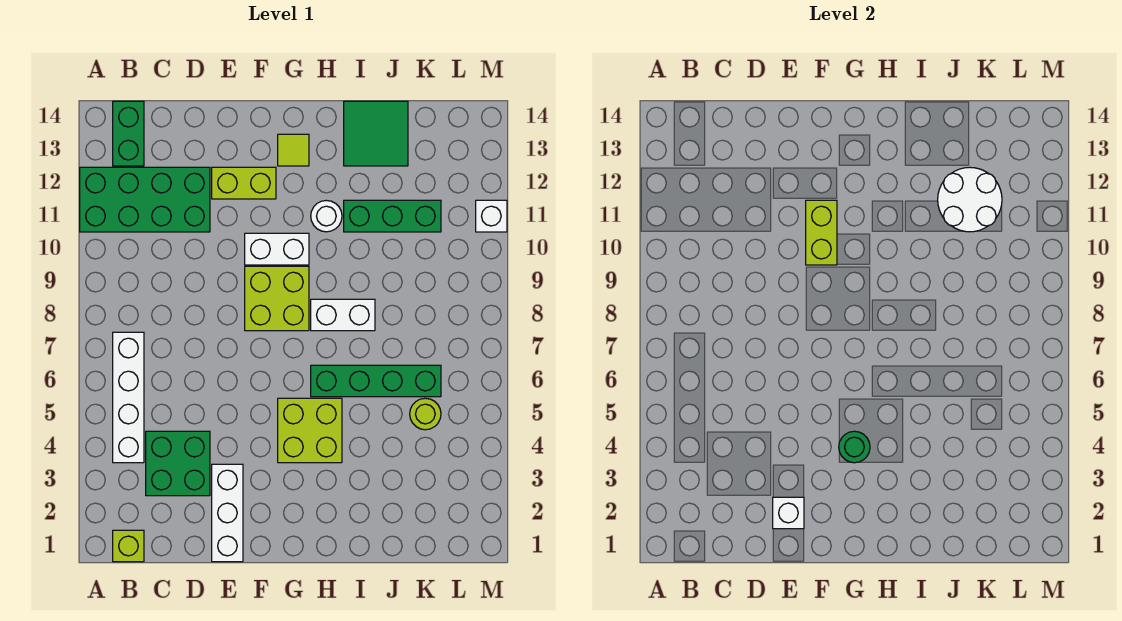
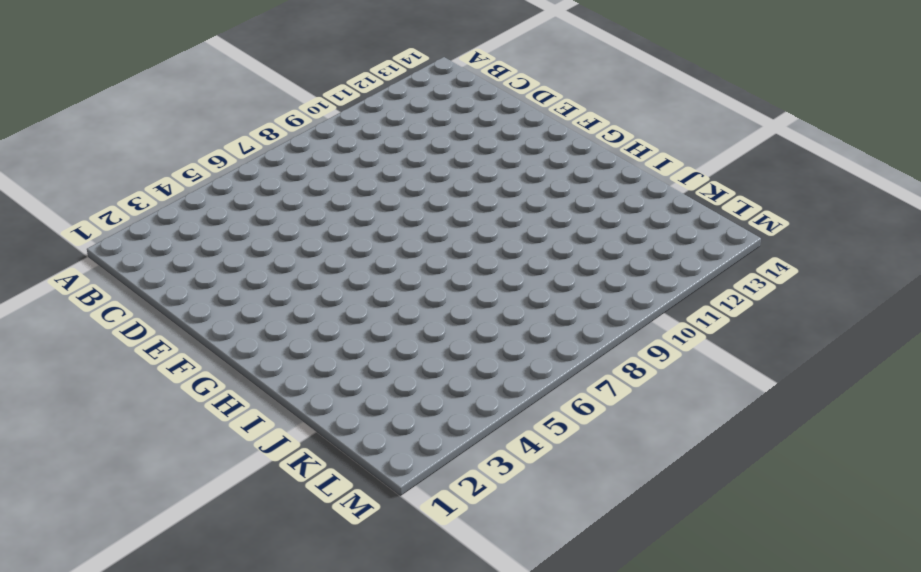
none -> green 2x4 brick [80,167,210,232]
none -> lime 1x1 brick [113,530,144,562]
none -> white 1x4 brick [113,332,144,463]

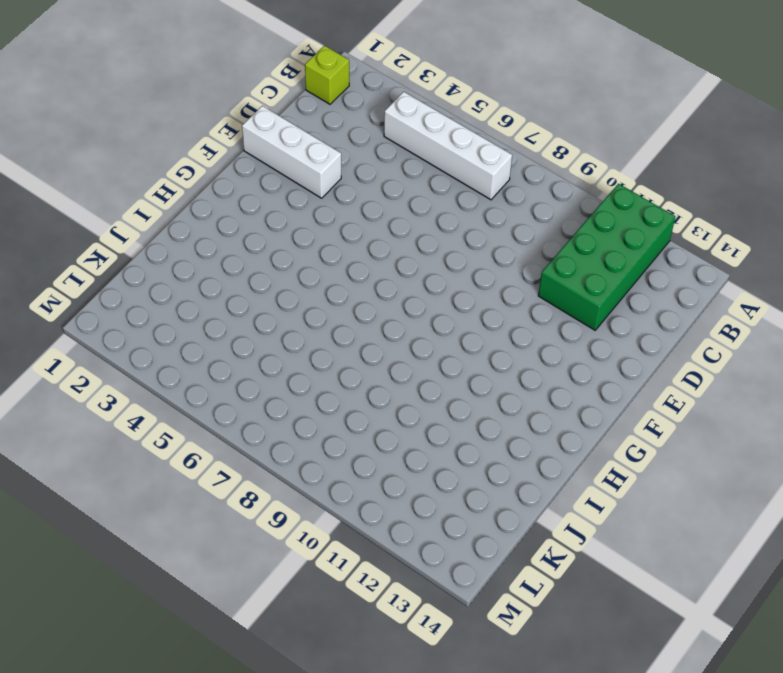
none -> green 1x2 brick [113,101,144,166]
none -> green 2x2 brick [146,431,210,496]
none -> lime 1x2 brick [212,167,276,199]

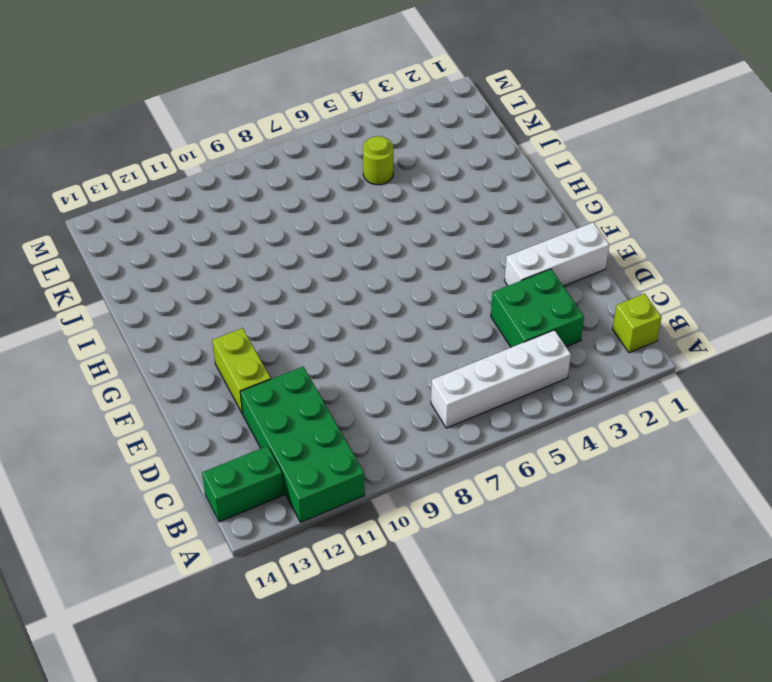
none -> lime 2x2 brick [245,266,309,331]
none -> white 1x2 brick [245,233,309,265]
none -> lime 2x2 brick [278,398,342,463]

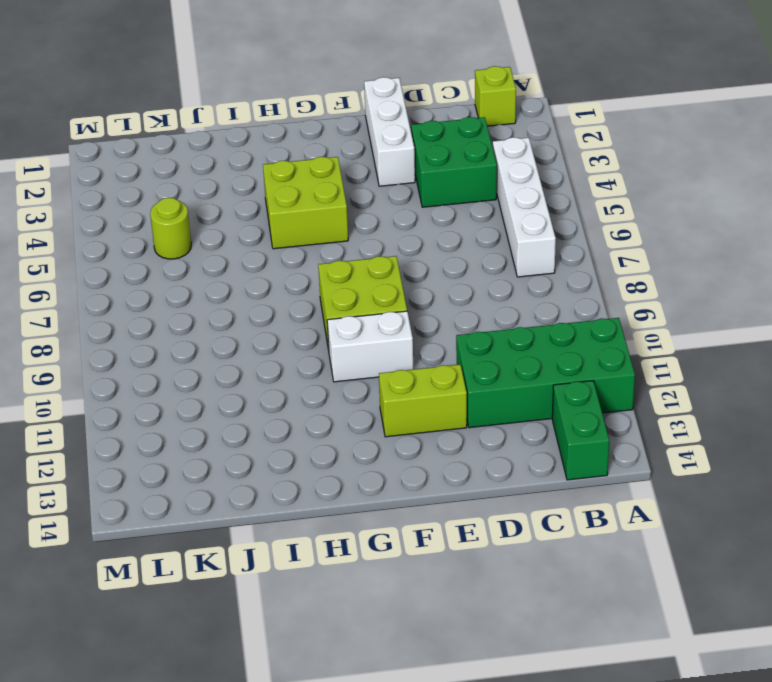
none -> lime 1x1 tile [278,134,309,166]
none -> green 1x4 brick [311,365,441,397]
none -> white 1x2 brick [311,299,375,331]

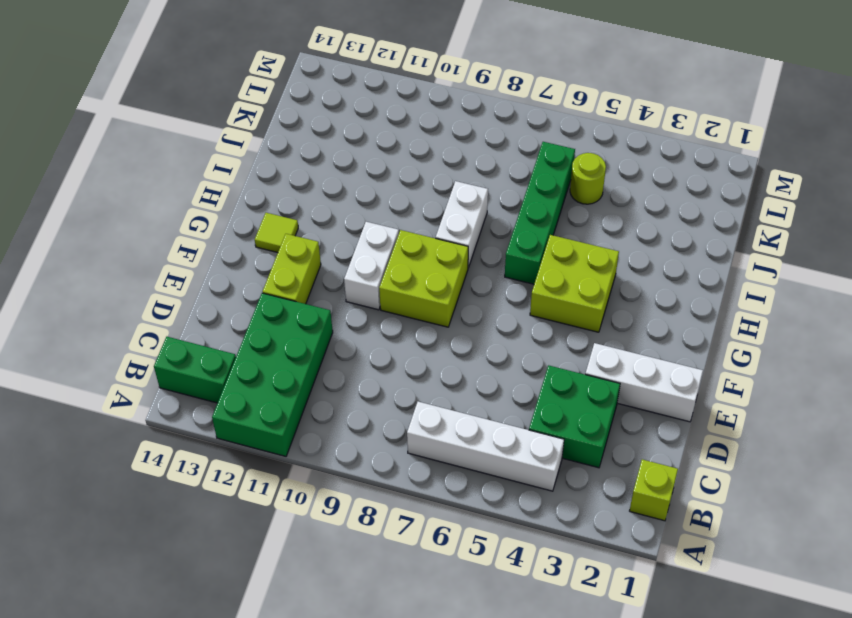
none -> white 1x1 round brick [311,200,342,232]
none -> green 1x3 brick [344,200,441,232]
none -> green 2x2 tile [344,101,408,166]

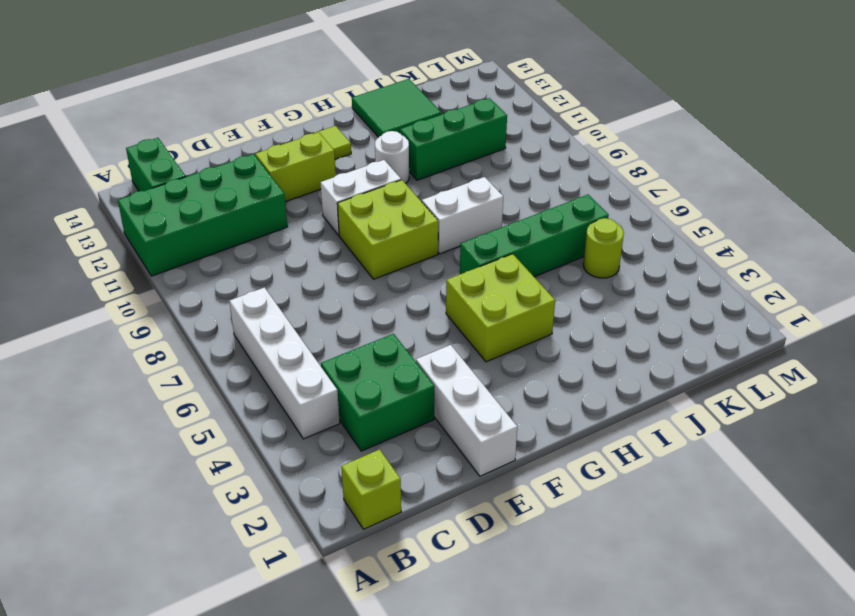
none -> white 1x1 brick [476,200,507,232]
none -> white 1x1 brick [773,497,804,529]
none -> lime 1x2 brick [806,200,837,265]

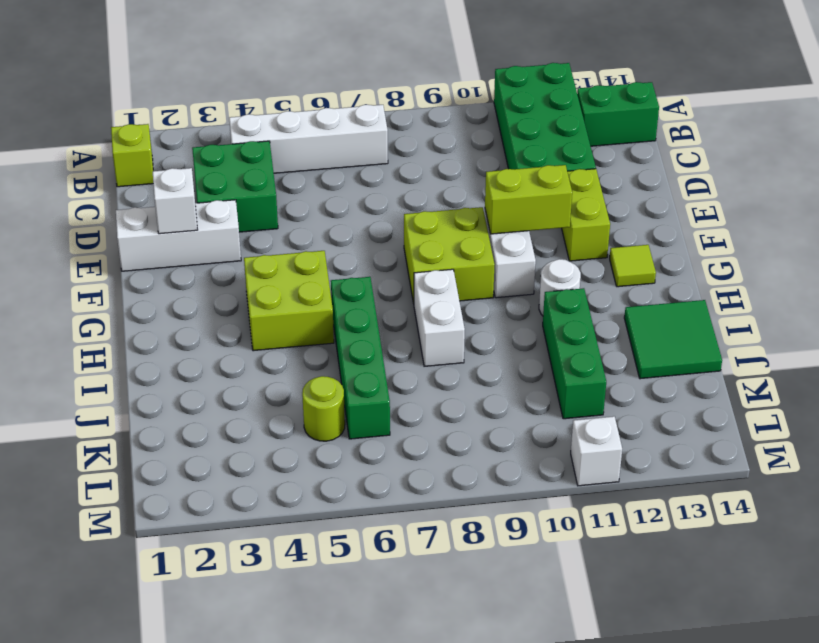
none -> green 1x1 round brick [839,431,870,463]
none -> white 2x2 round brick [938,167,1002,232]

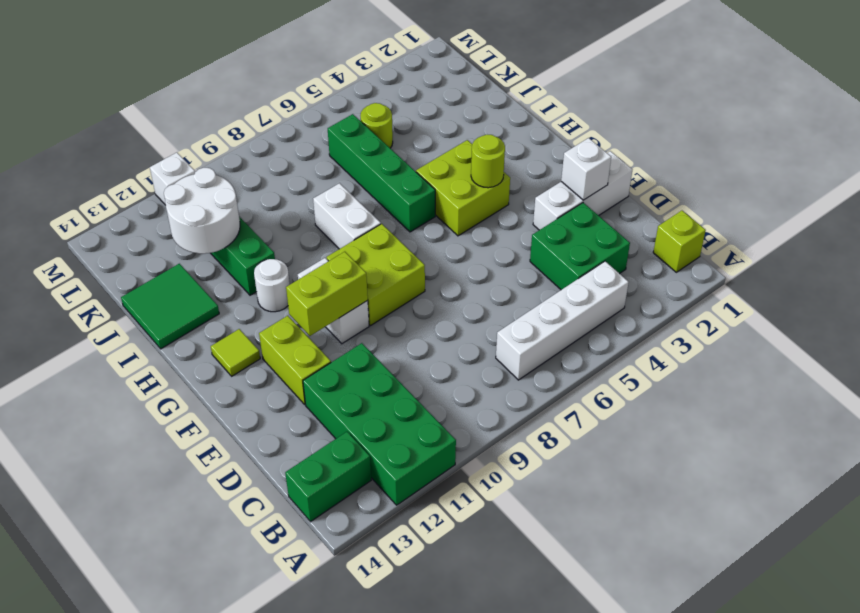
lime 1x1 round brick [471,134,505,188] -> green 1x1 round brick [839,431,870,463]

